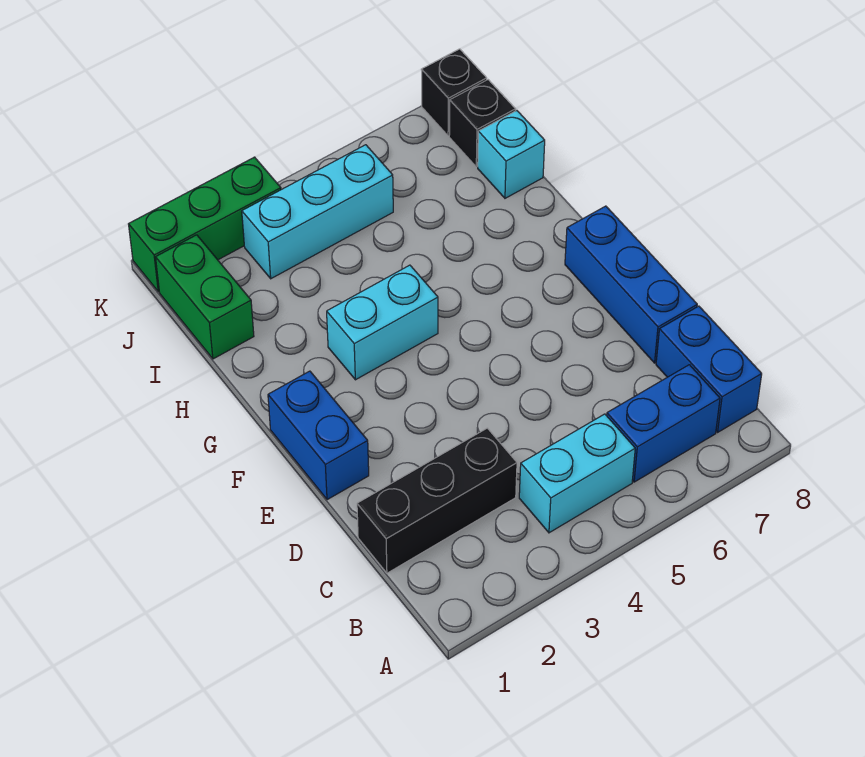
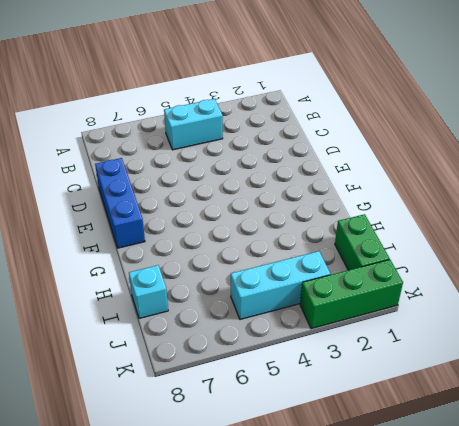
none -> blue 1x2 brick [607,365,720,482]
none -> blue 1x2 brick [656,306,762,432]
none -> black 1x3 brick [357,428,517,573]

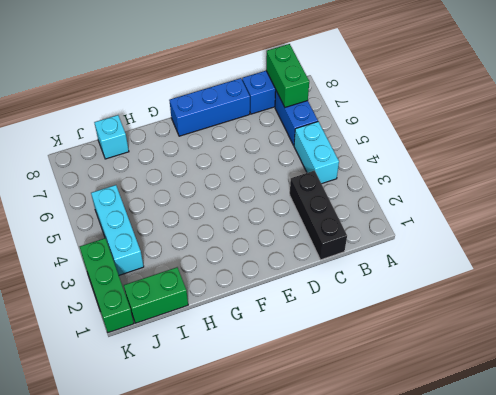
green 1x2 brick [266,44,309,107] -> none
none -> blue 1x2 brick [268,371,369,500]
none -> cyan 1x2 brick [327,265,438,380]
none -> black 1x1 brick [449,80,516,167]

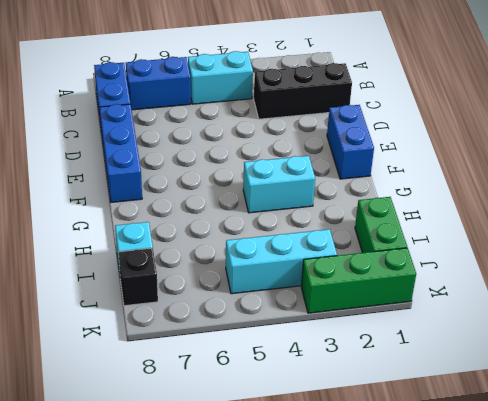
none -> black 1x1 brick [421,49,487,136]

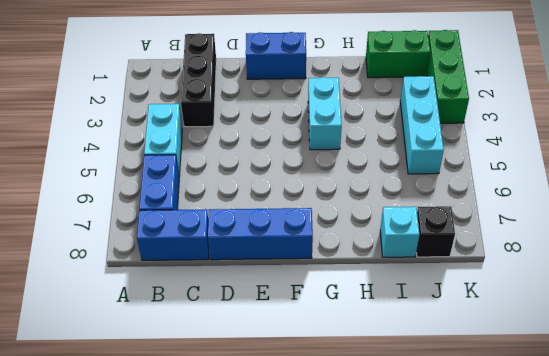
none -> black 1x1 brick [421,49,487,136]

